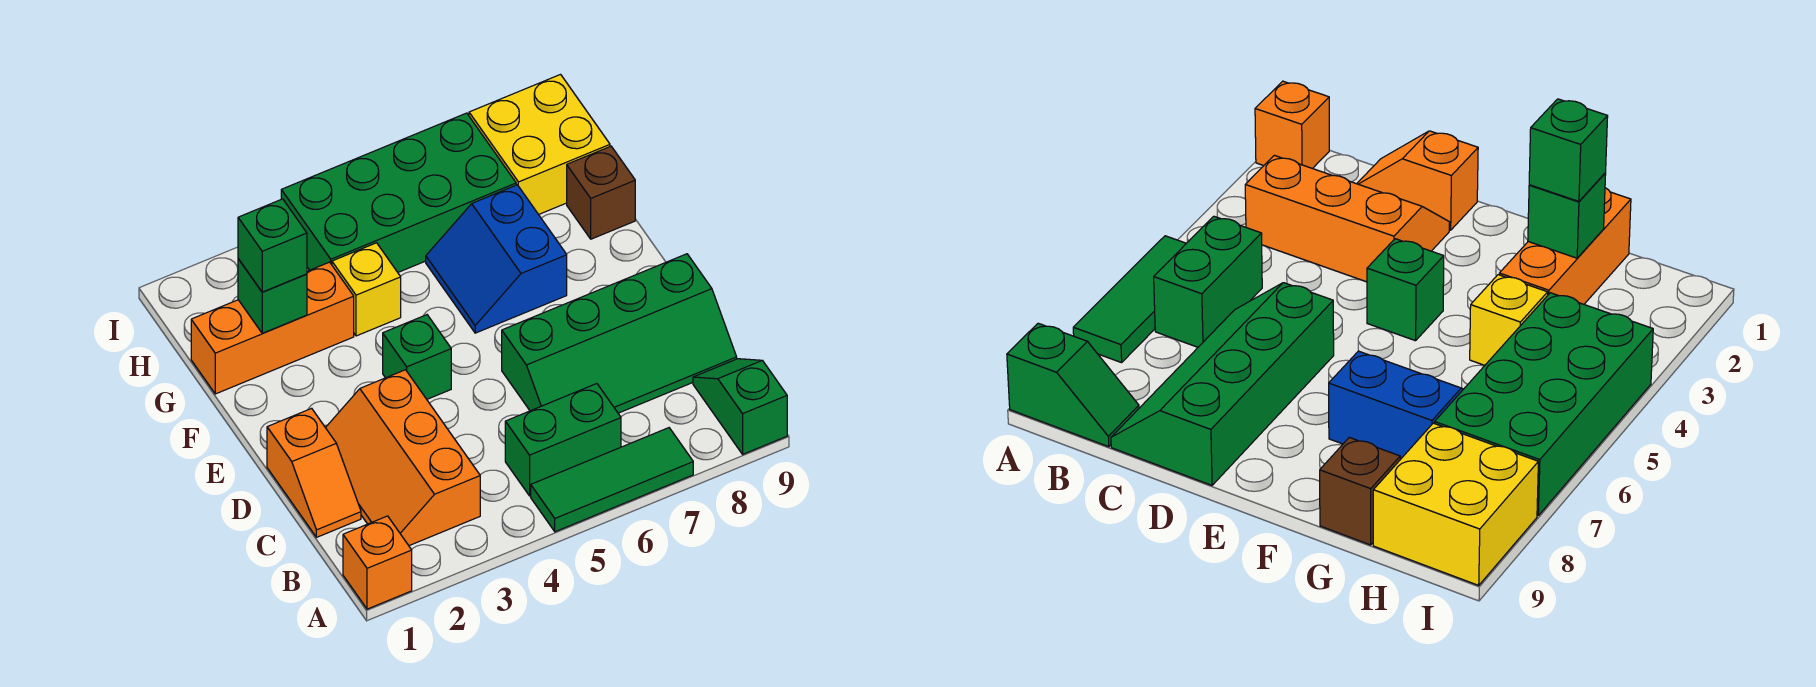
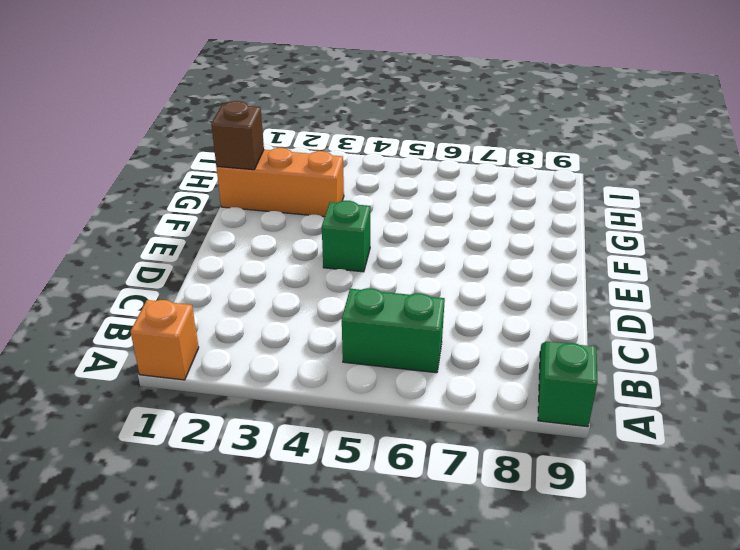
brown 1x1 brick [211,101,264,170] -> brown 1x1 brick moved to [567,146,635,239]
none -> green 1x3 tile [531,428,693,532]
none -> orange 2x3 slope [326,370,480,546]
none -> orange 1x2 slope [267,408,361,537]

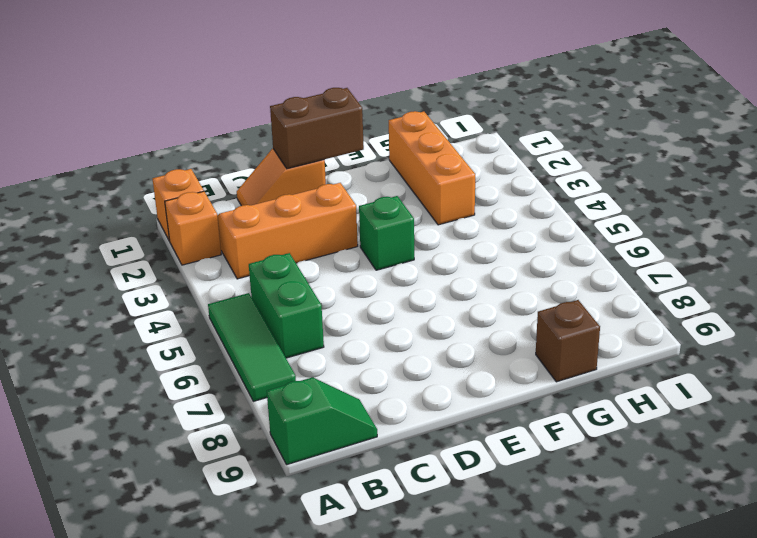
orange 1x1 brick [165,191,221,265] -> none
brown 1x2 brick [270,88,364,169] -> none
none -> green 2x4 slope [502,254,737,413]
none -> blue 2x2 slope [426,185,567,333]
none -> yellow 1x1 brick [332,243,401,336]

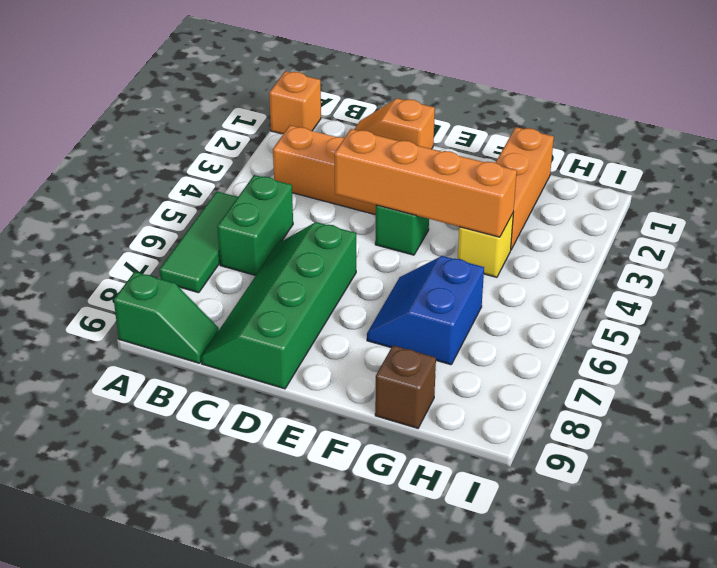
orange 1x4 brick [334,129,517,237] -> none
blue 2x2 slope [367,256,484,365] -> blue 2x2 slope turned to [426,185,567,333]
none -> green 2x4 brick [281,113,516,272]
none -> yellow 2x2 brick [469,75,610,215]
none -> green 1x1 brick [238,259,307,333]

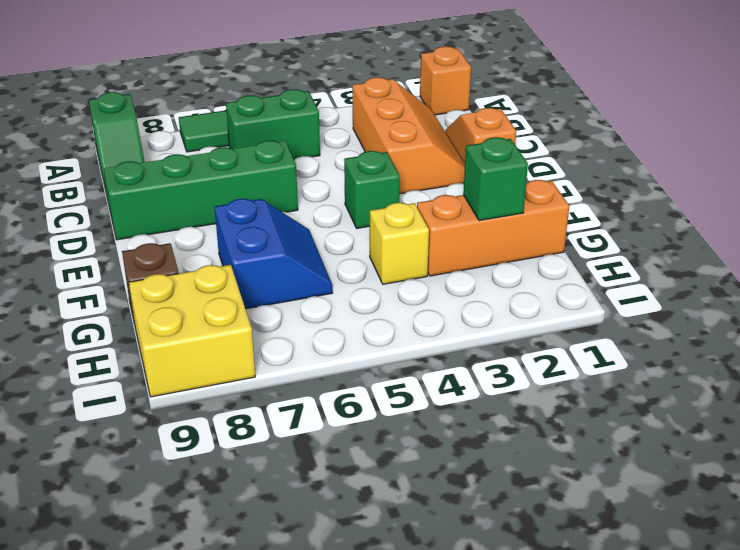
none -> green 2x4 brick [281,113,516,272]
none -> green 1x1 brick [238,199,307,292]

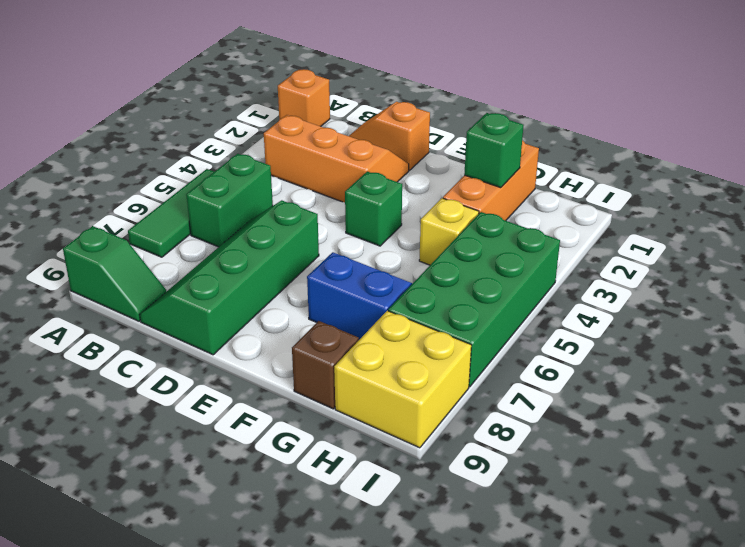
none -> green 1x1 brick [238,199,307,292]

